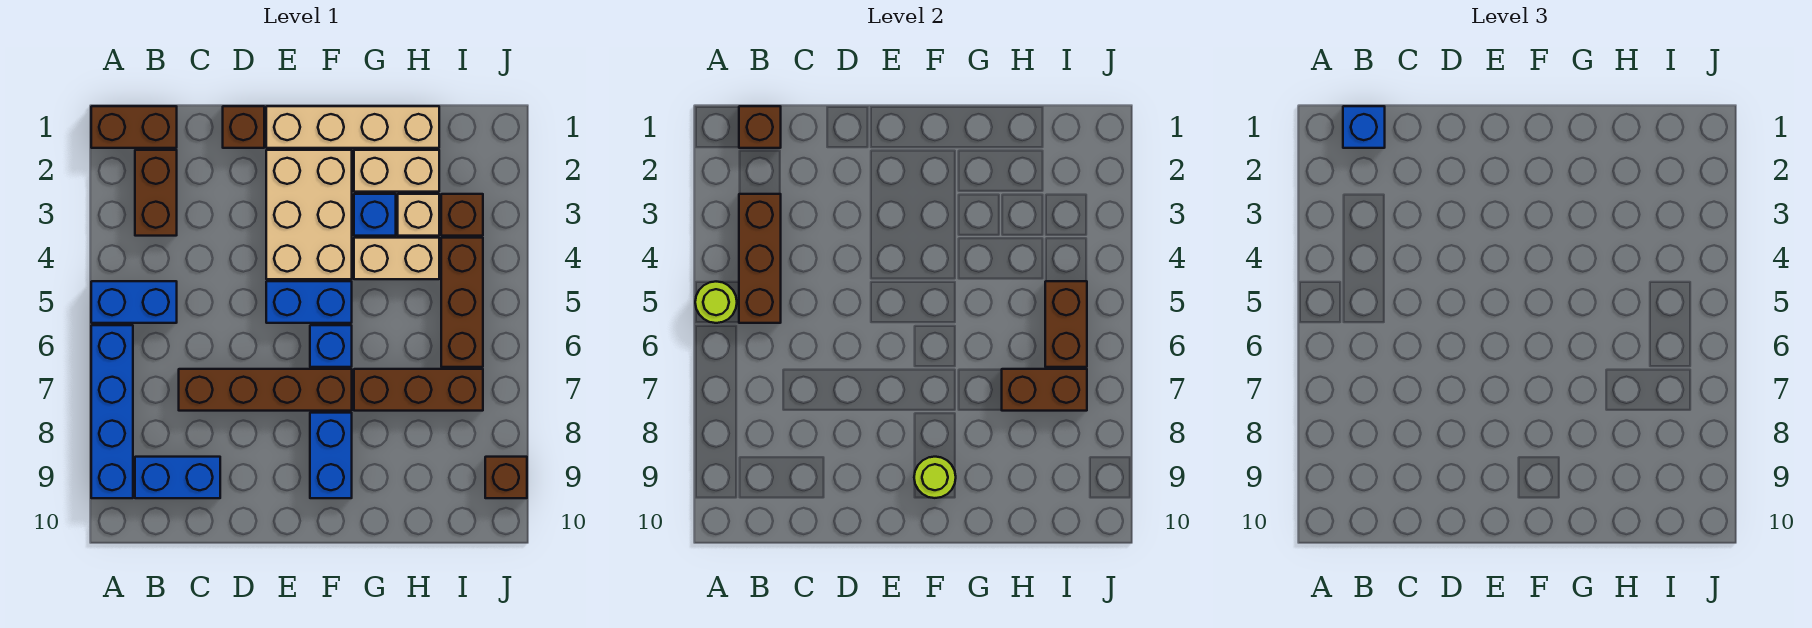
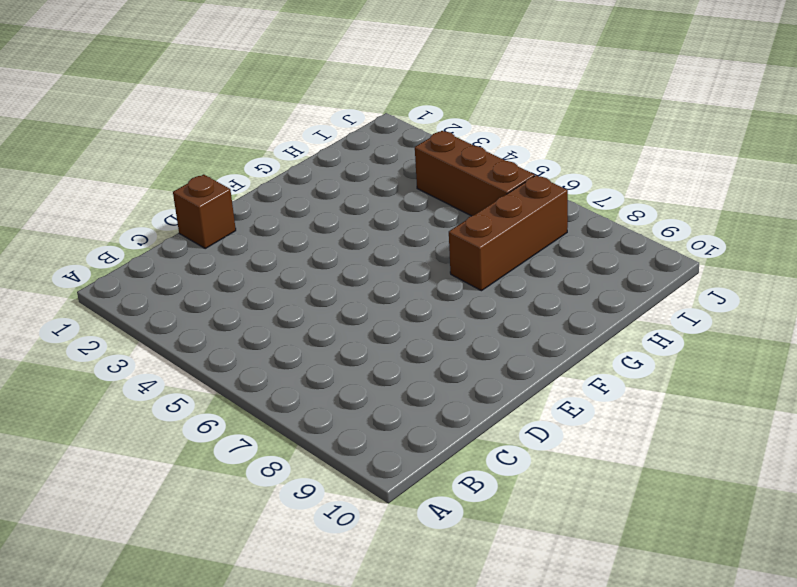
none -> brown 1x2 brick [91,106,177,148]
none -> blue 1x2 brick [91,281,177,323]
none -> blue 1x4 brick [91,325,133,498]

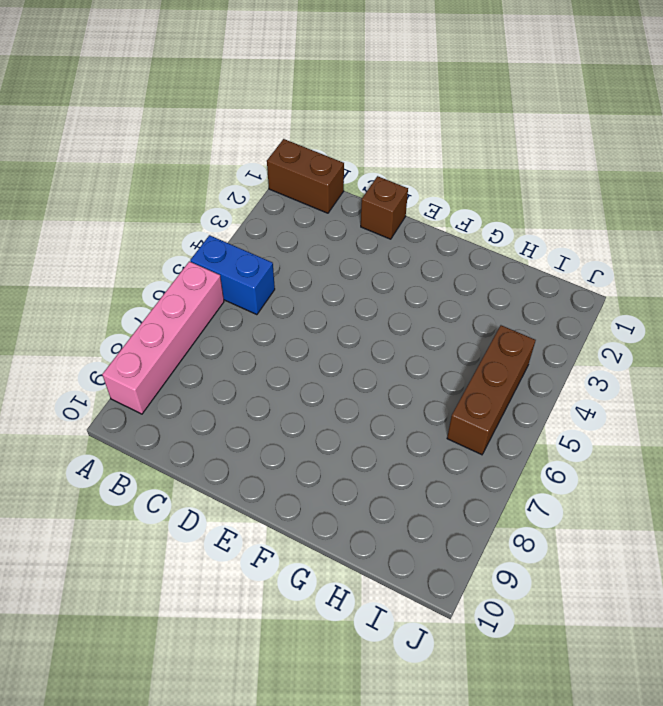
pink 1x4 brick [102,261,224,414] -> blue 1x4 brick [91,325,133,498]
none -> brown 1x2 brick [135,150,177,236]
none -> blue 1x2 brick [135,457,220,498]
none -> brown 1x4 brick [179,369,352,411]

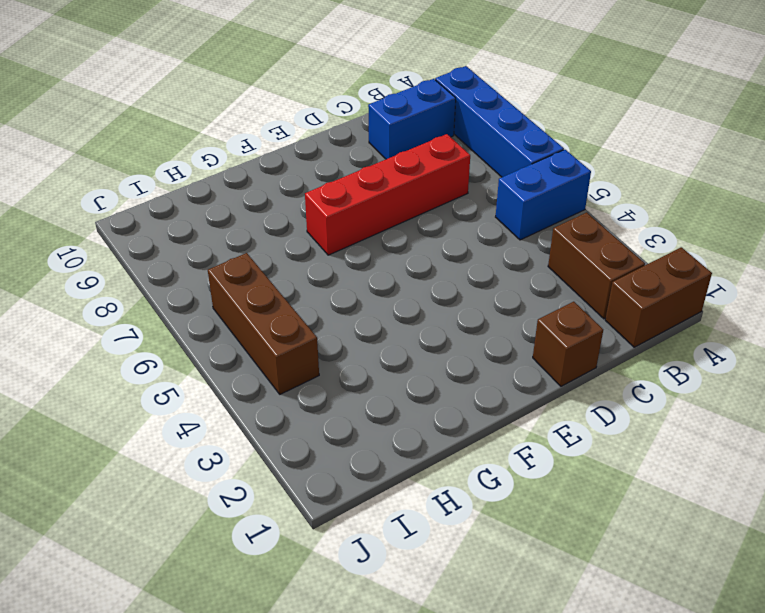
red 1x4 brick [305,134,470,255] -> brown 1x4 brick [179,369,352,411]
none -> tan 1x4 brick [266,106,439,148]
none -> tan 2x3 brick [266,150,352,279]
none -> blue 1x2 brick [266,281,352,323]

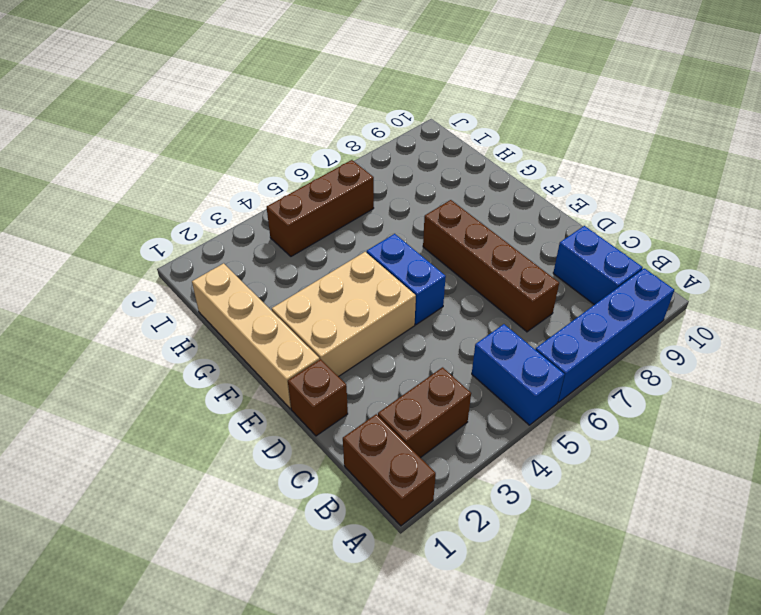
none -> blue 1x1 brick [310,325,352,367]
none -> blue 1x2 brick [310,413,352,498]
none -> tan 1x2 brick [354,150,439,192]

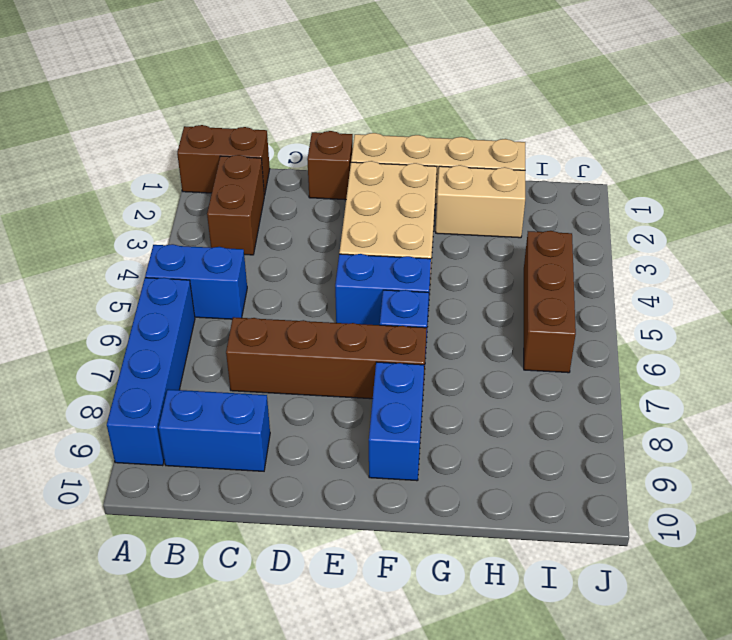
none -> blue 1x1 brick [354,194,396,236]
none -> tan 1x2 brick [354,238,439,279]
none -> brown 1x3 brick [354,369,483,411]

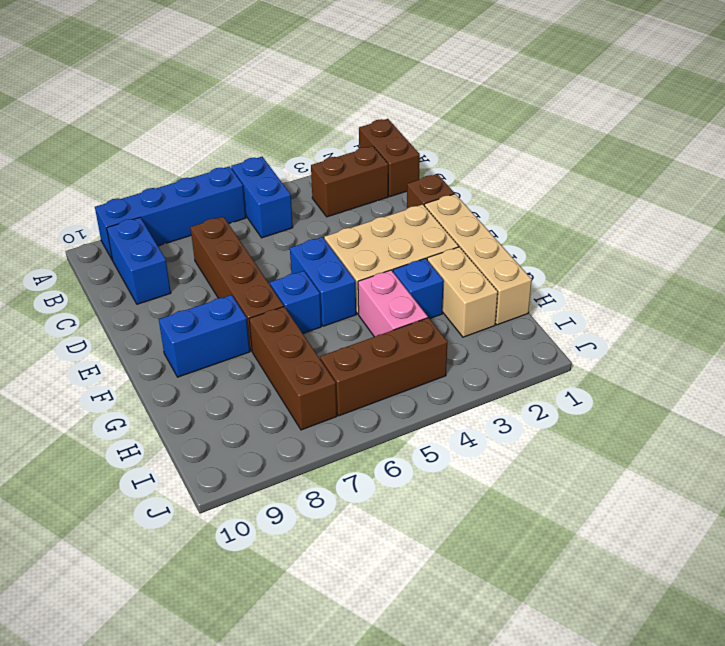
pink 1x2 brick [358,270,428,337] -> tan 1x2 brick [354,238,439,279]
none -> tan 1x1 brick [398,194,439,236]
none -> brown 1x1 brick [441,194,483,236]
none -> brown 1x1 brick [485,457,527,498]

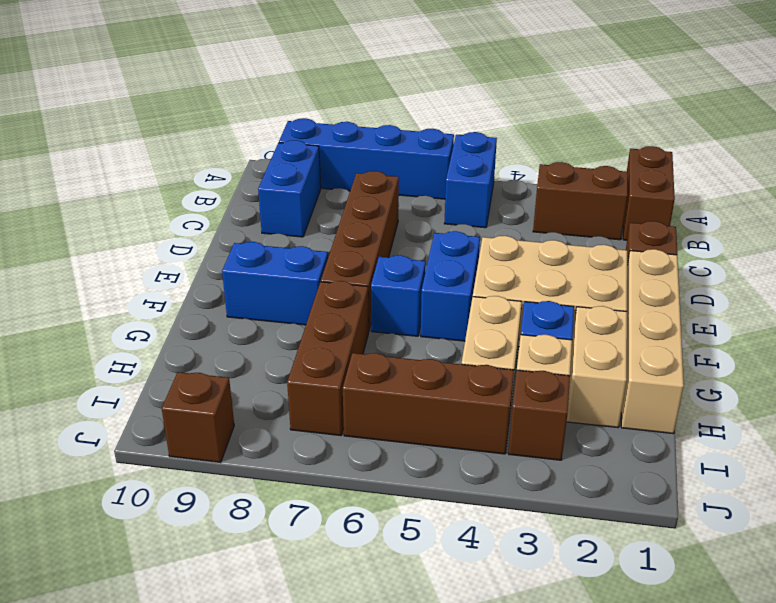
none -> lime 1x1 round brick [695,282,737,323]
none -> brown 1x1 brick [739,106,781,148]
none -> brown 1x3 brick [739,194,781,323]

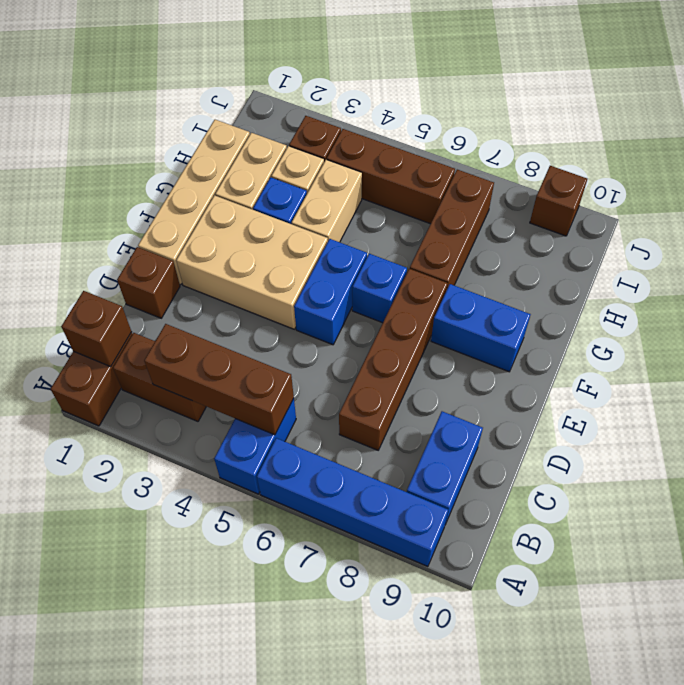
none -> lime 1x1 round brick [695,282,737,323]
none -> lime 1x1 round brick [914,457,956,498]
none -> brown 1x2 brick [1002,369,1087,411]

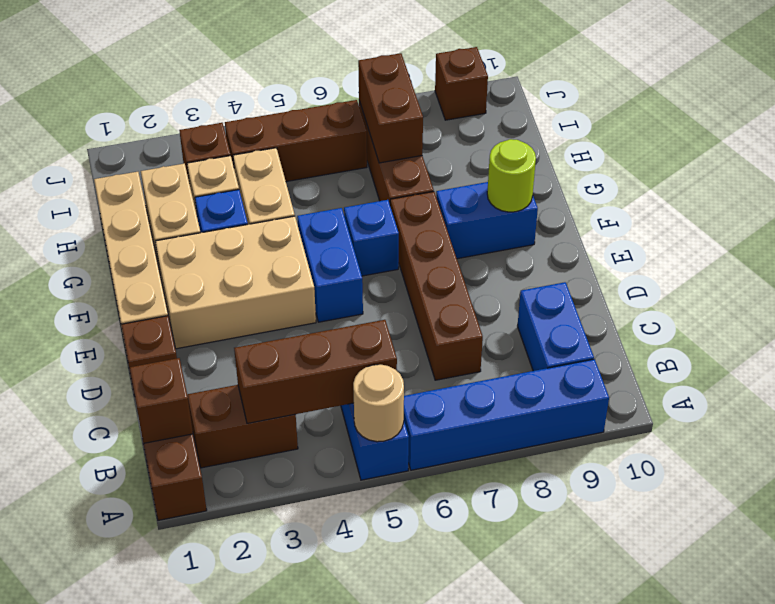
tan 1x1 round brick [353,365,404,442] -> lime 1x1 round brick [695,282,737,323]
none -> brown 1x2 brick [1045,281,1087,367]
none -> blue 1x1 brick [1343,106,1385,148]

